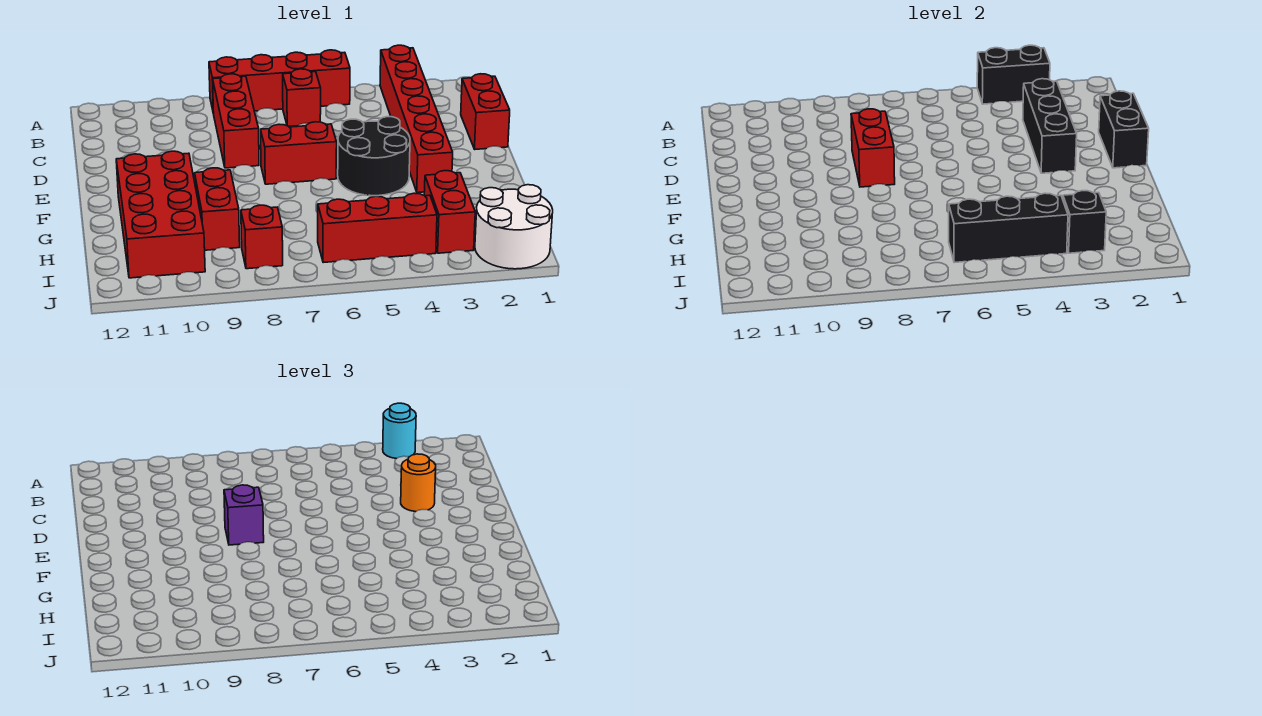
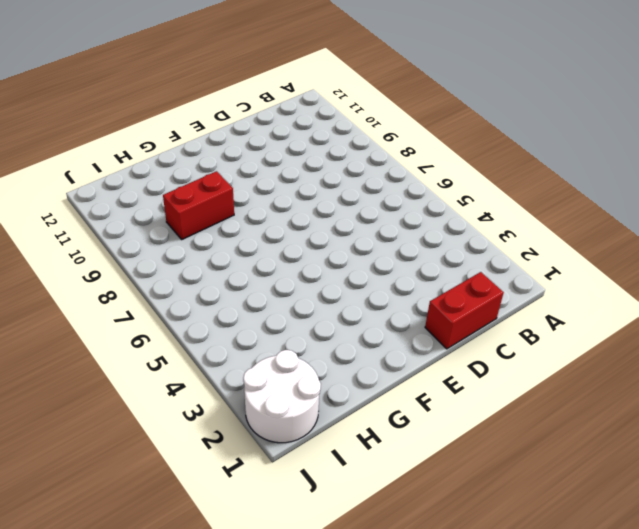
none -> red 1x6 brick [380,45,453,193]
none -> red 1x4 brick [209,50,350,114]
none -> red 1x1 brick [283,69,321,126]

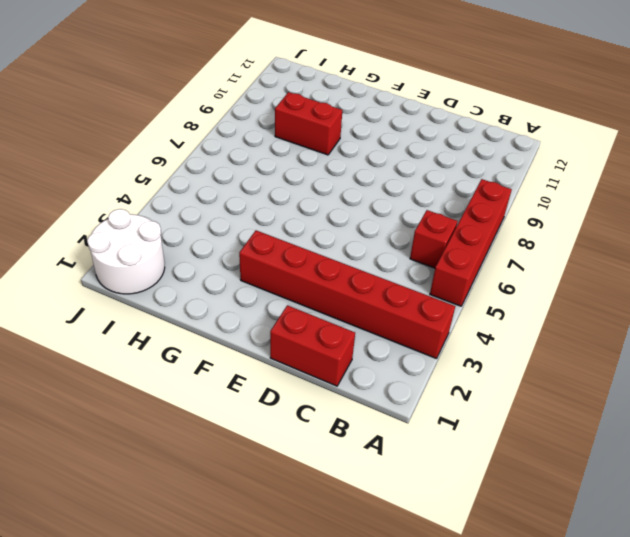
none -> red 1x3 brick [213,74,259,168]
none -> black 2x2 round brick [338,117,410,196]
none -> red 1x2 brick [261,122,337,184]

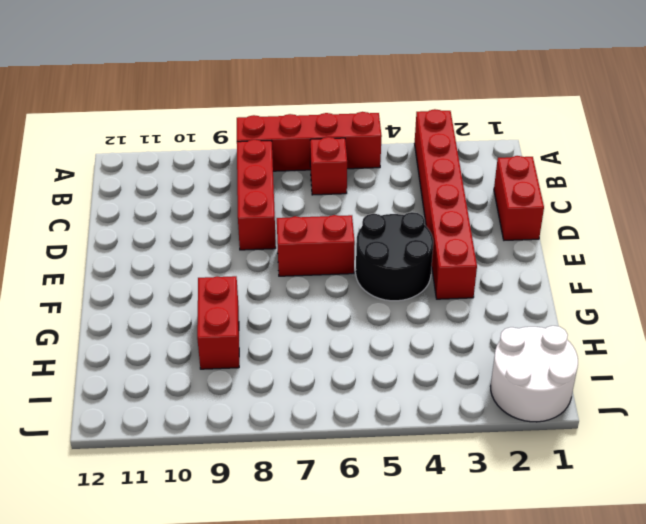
none -> red 2x4 brick [116,151,205,278]
none -> red 1x2 brick [424,171,475,253]
none -> red 1x3 brick [318,193,437,263]

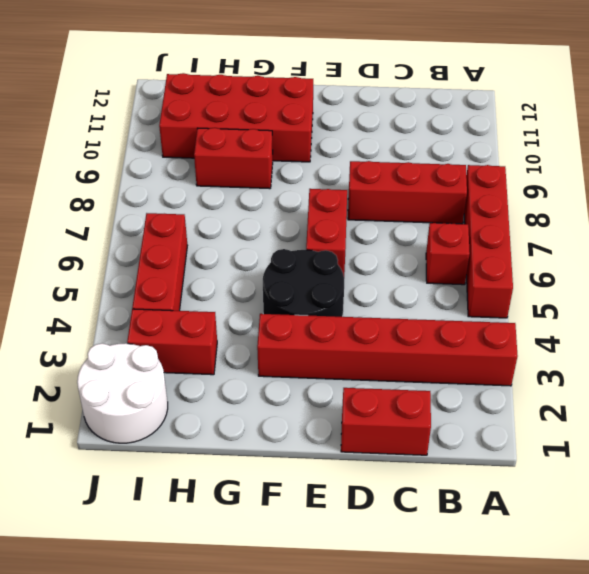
none -> red 1x1 brick [241,205,283,269]
none -> black 1x2 brick [977,45,1050,104]
none -> black 1x3 brick [1023,79,1077,173]

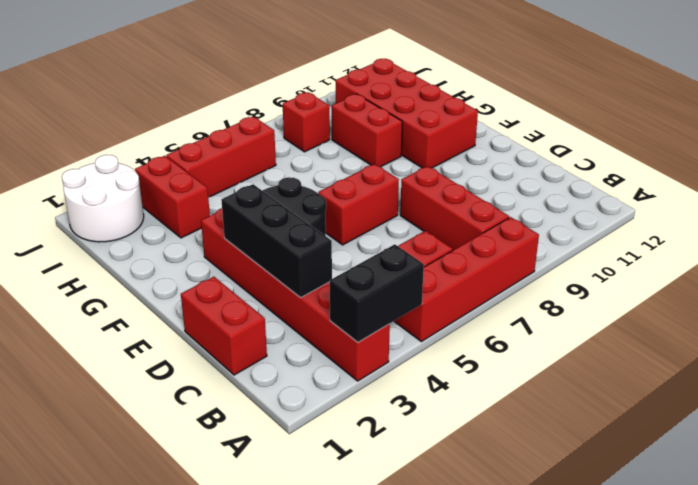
none -> black 1x2 brick [1099,91,1149,168]
none -> red 1x2 brick [851,109,895,187]
none -> black 1x1 brick [1063,191,1106,253]

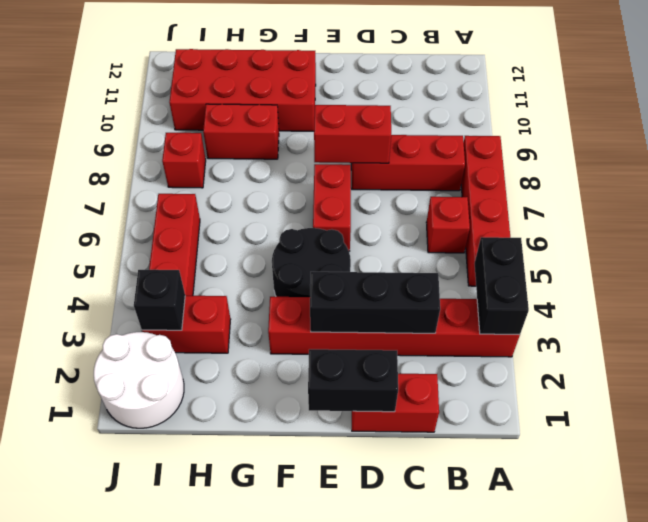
none -> black 1x3 brick [949,193,1068,263]
none -> cyan 1x1 round brick [383,403,416,459]
none -> orange 1x1 round brick [401,454,436,512]

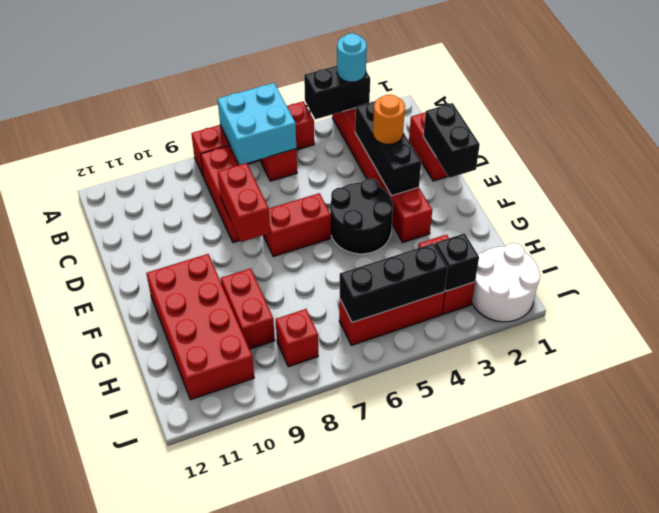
cyan 2x2 brick [217,83,296,165] -> none
none -> purple 1x1 brick [224,485,264,545]

